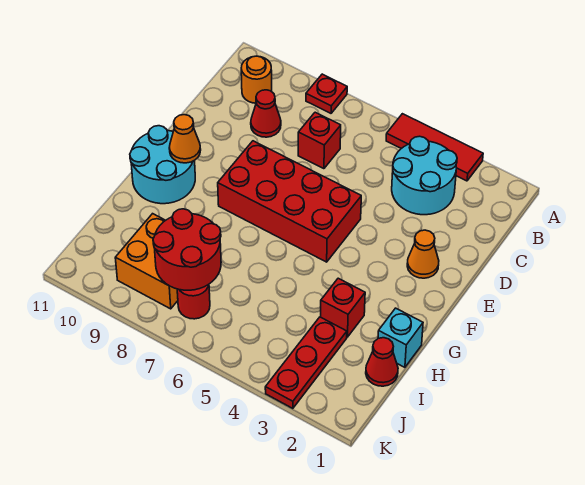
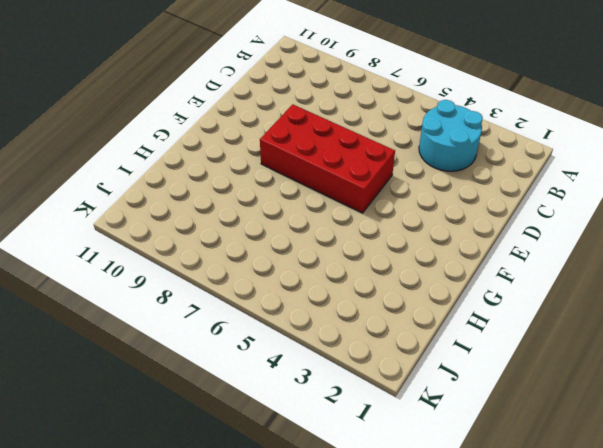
none -> red 1x3 tile [386,114,483,181]
none -> red 1x1 plate [306,74,347,113]
none -> orange 1x1 round brick [241,56,272,103]

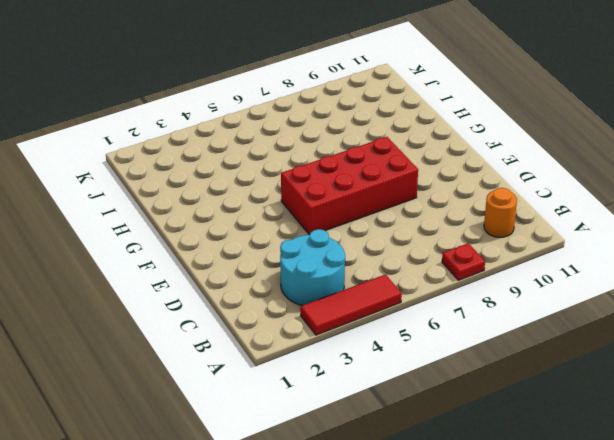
none -> red 1x1 brick [298,112,341,169]
none -> red 1x1 cone [251,90,281,137]
none -> orange 1x1 cone [407,230,439,278]

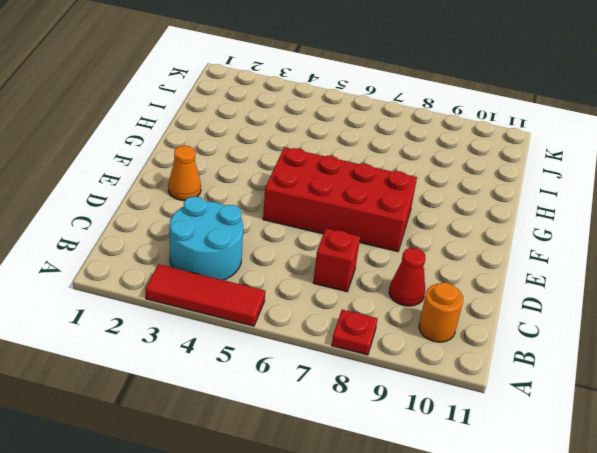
none -> cyan 2x2 round brick [130,126,195,204]
none -> cyan 1x1 brick [378,308,423,367]
none -> red 1x1 brick [321,278,365,337]

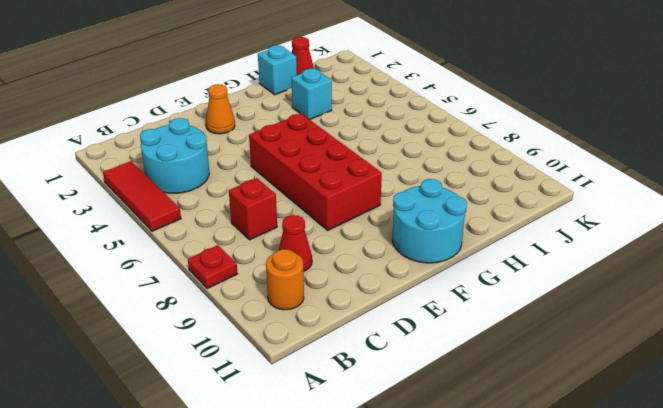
cyan 1x1 brick [291,69,332,120] -> red 1x1 brick [321,278,365,337]
none -> red 1x3 plate [265,317,347,408]
none -> orange 2x2 brick [115,214,178,309]
none -> red 1x1 round brick [177,285,210,319]

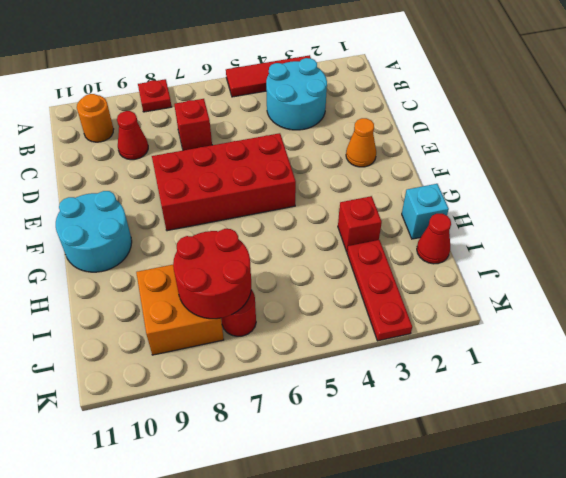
none -> orange 1x1 cone [169,115,201,163]

